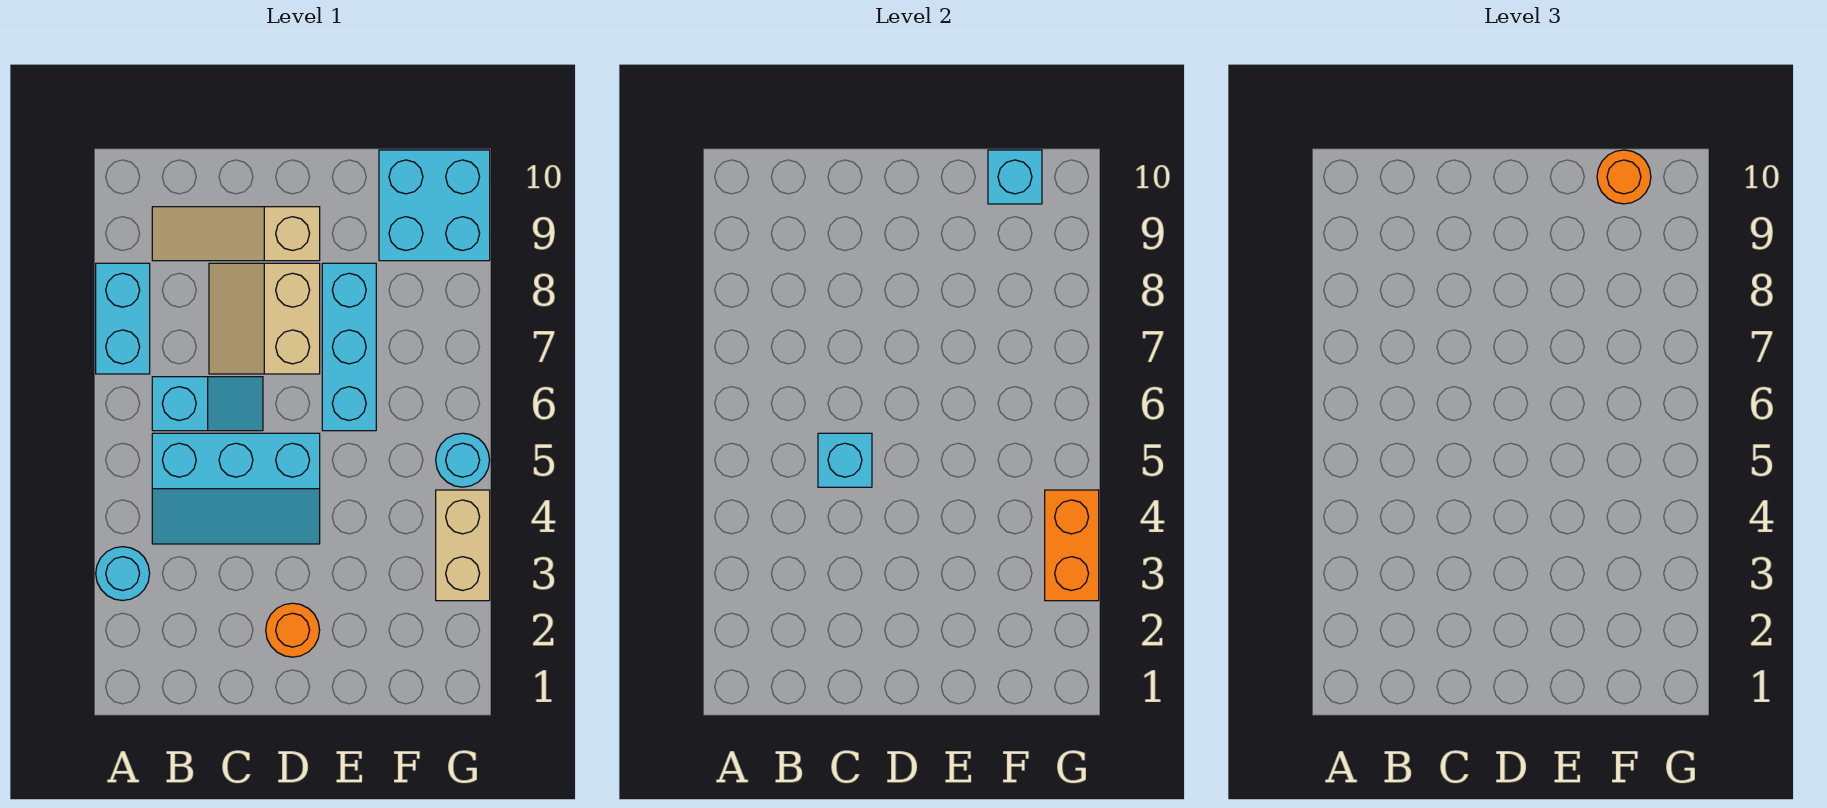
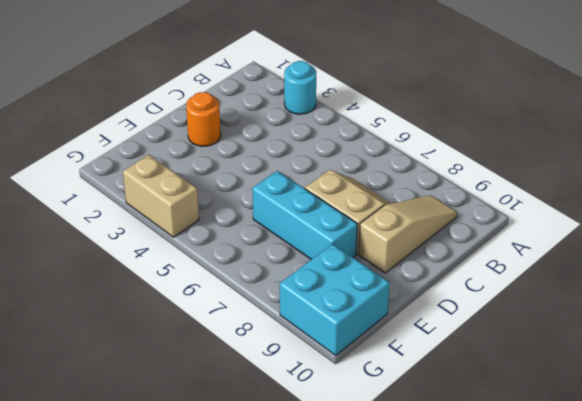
none -> cyan 1x2 brick [96,263,150,374]
none -> cyan 2x3 slope [152,433,320,544]
none -> cyan 1x2 slope [152,377,263,431]

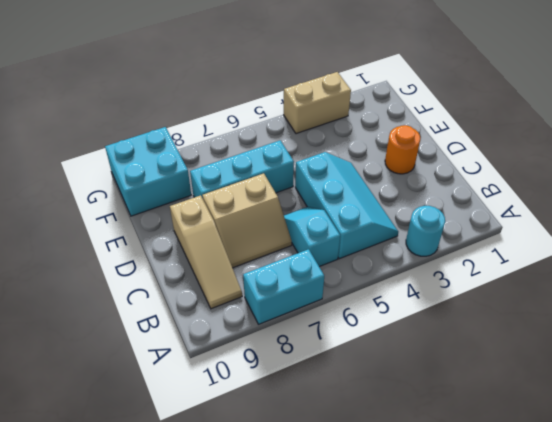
none -> cyan 1x1 round brick [436,433,490,487]
none -> cyan 1x1 brick [818,433,872,487]
none -> cyan 1x1 brick [988,150,1042,204]

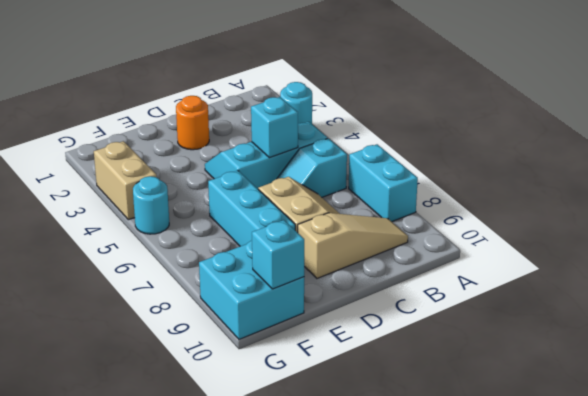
none -> orange 1x2 brick [1045,490,1099,601]
none -> orange 1x1 round brick [1597,150,1651,204]

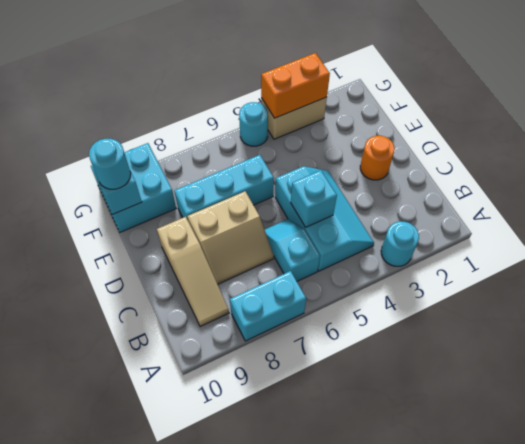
cyan 1x1 round brick [89,139,131,189] -> orange 1x1 round brick [1597,150,1651,204]

